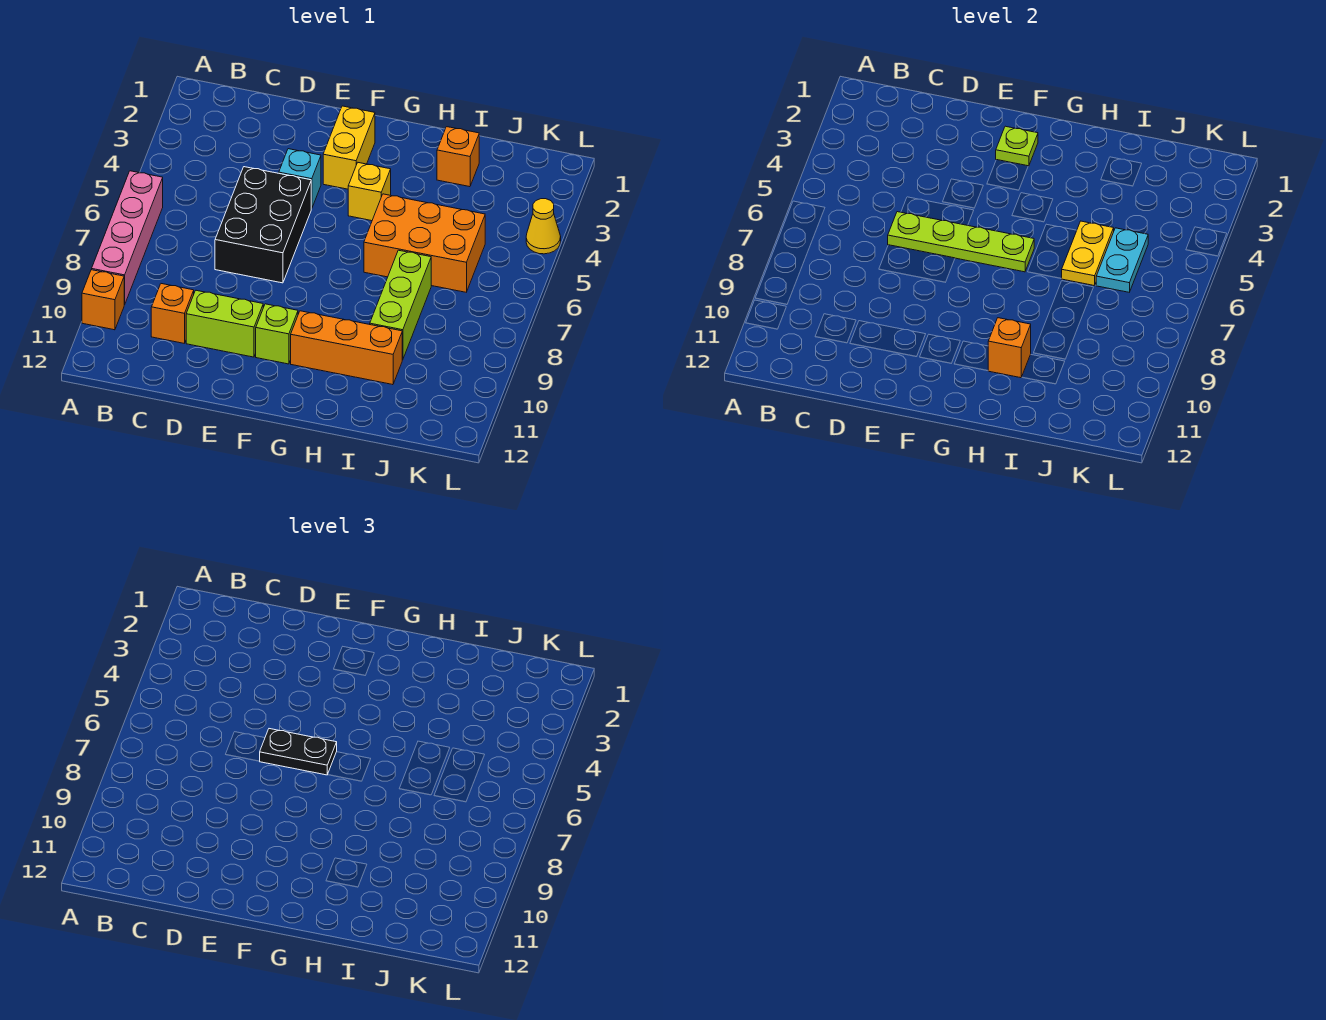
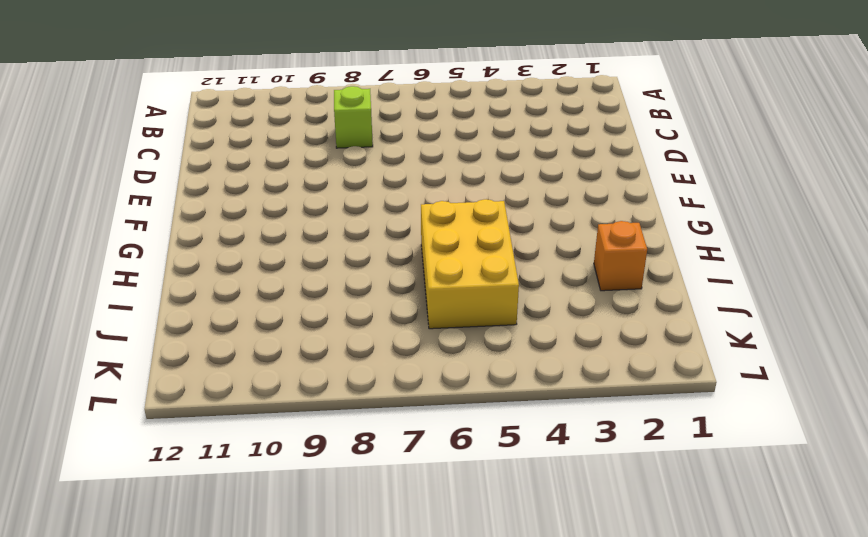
lime 1x1 brick [334,86,373,148] -> lime 1x1 brick moved to [256,304,298,364]
yellow 2x3 brick [421,199,519,329] -> orange 2x3 brick [364,194,485,292]
none -> pink 1x4 brick [92,171,163,305]
none -> orange 1x1 brick [82,270,124,330]
none -> orange 1x1 brick [151,284,194,343]

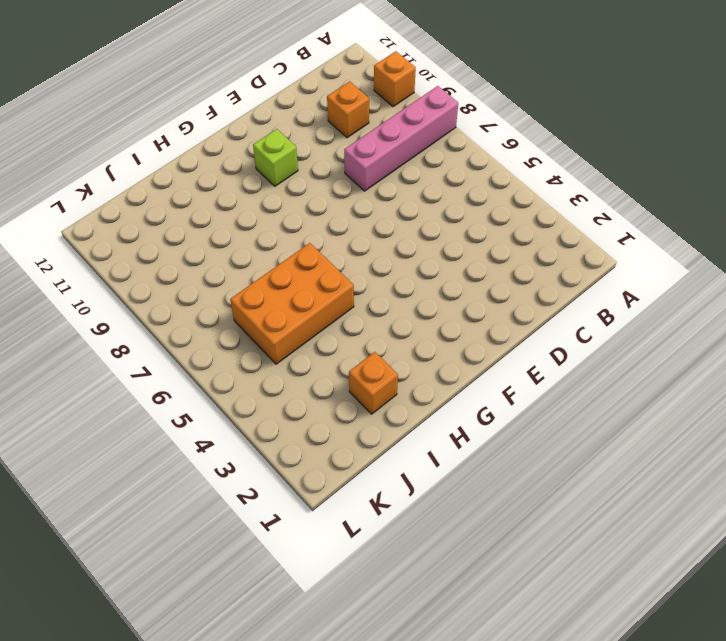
pink 1x4 brick [344,86,458,191] -> pink 1x4 brick turned to [92,171,163,305]
none -> black 2x3 brick [215,167,311,283]
none -> lime 1x2 brick [186,290,263,357]
none -> cyan 1x1 brick [279,149,321,209]

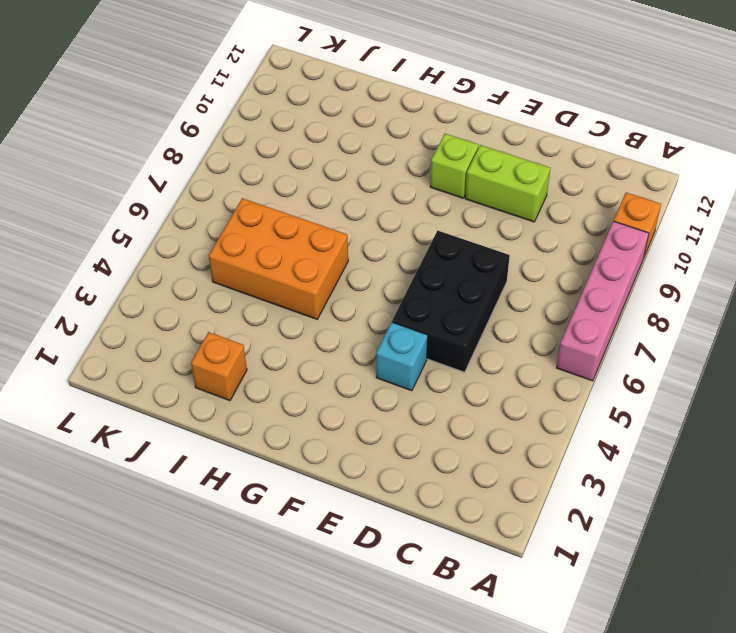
none -> orange 1x1 brick [151,284,194,343]
none -> yellow 1x2 brick [323,106,375,189]
none -> yellow 1x1 brick [348,163,391,221]

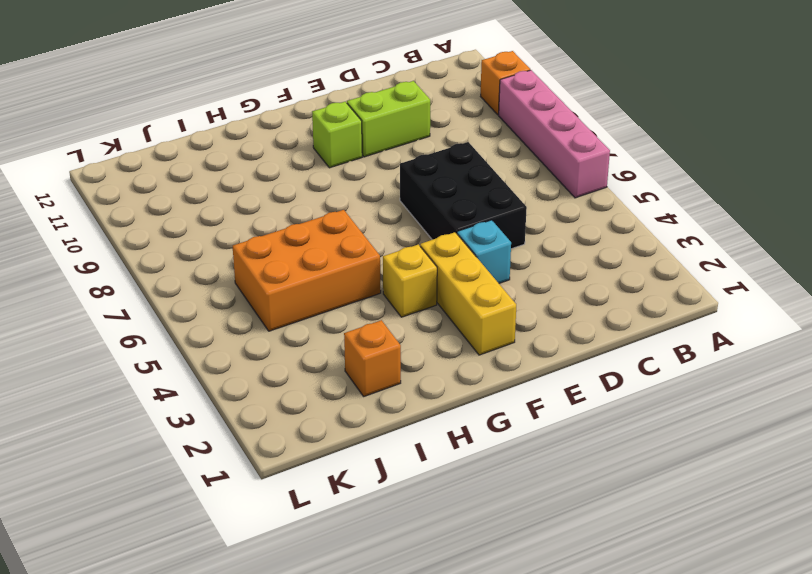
yellow 1x3 brick [420,232,516,355] -> yellow 1x2 brick [323,106,375,189]
none -> orange 1x1 brick [151,284,194,343]
none -> orange 1x3 brick [291,311,402,385]
none -> lime 1x3 brick [370,250,431,360]

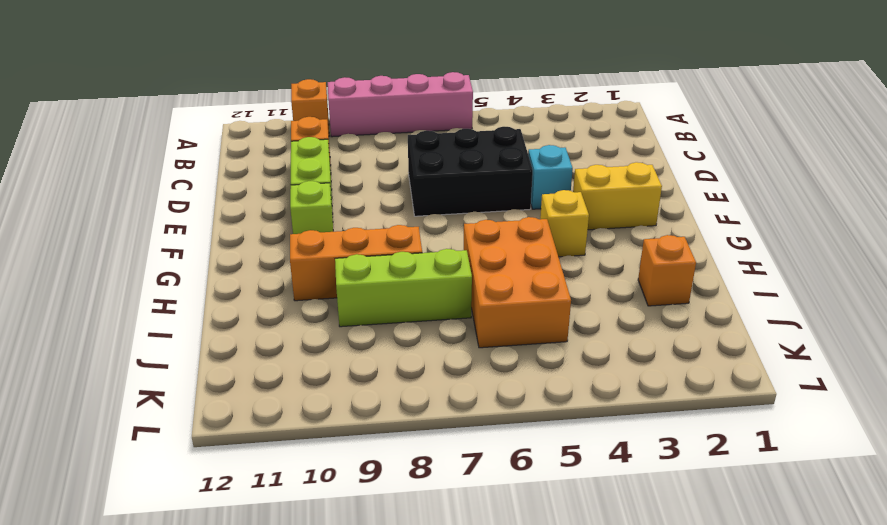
orange 1x3 brick [290,225,422,301] -> orange 1x3 brick turned to [291,311,402,385]
none -> yellow 1x1 cone [526,199,561,254]
none -> lime 1x4 plate [888,212,1034,272]
none -> lime 1x1 plate [996,126,1038,166]

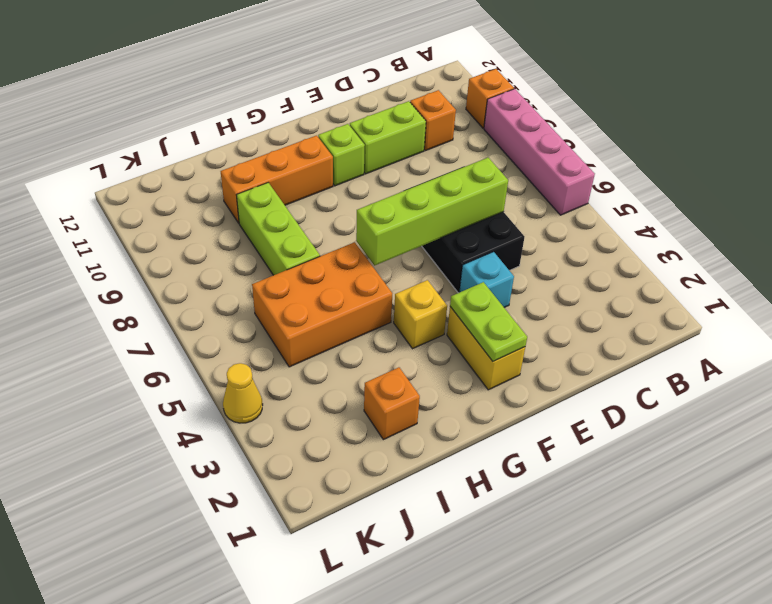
lime 1x4 brick [356,157,508,265] -> lime 1x4 plate [888,212,1034,272]
lime 1x2 plate [450,282,527,361] -> lime 1x1 plate [996,126,1038,166]
none -> orange 1x1 brick [988,318,1031,378]
none -> yellow 1x2 plate [1061,221,1114,286]
none -> cyan 1x2 plate [1096,228,1148,292]

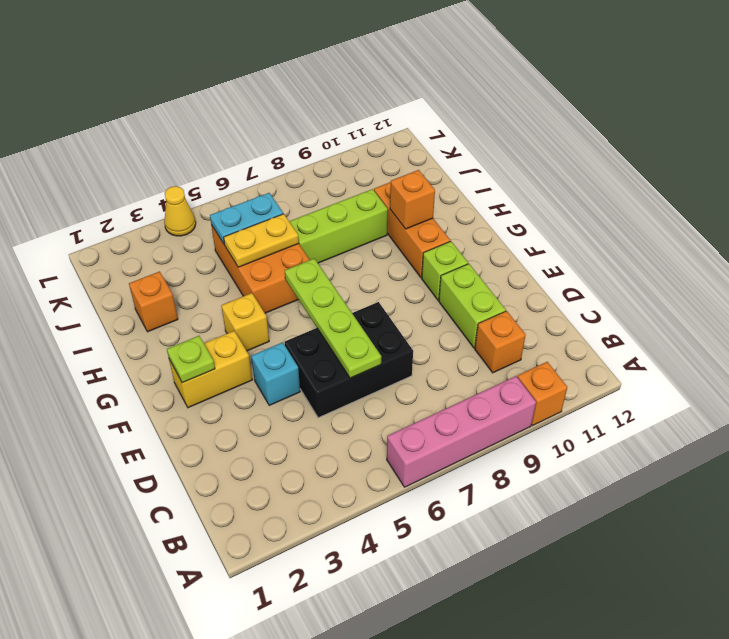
none -> black 1x2 plate [260,729,337,775]

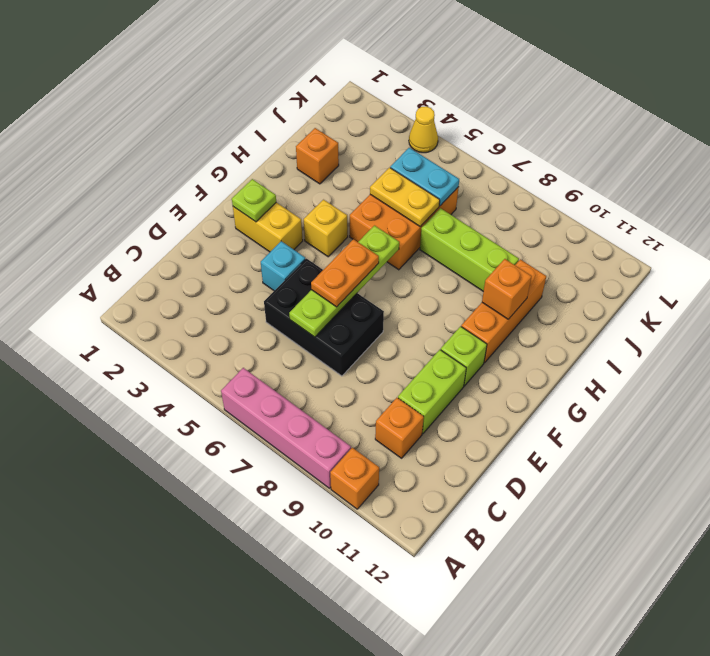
orange 1x2 plate [311,239,379,307] -> black 1x2 plate [260,729,337,775]

